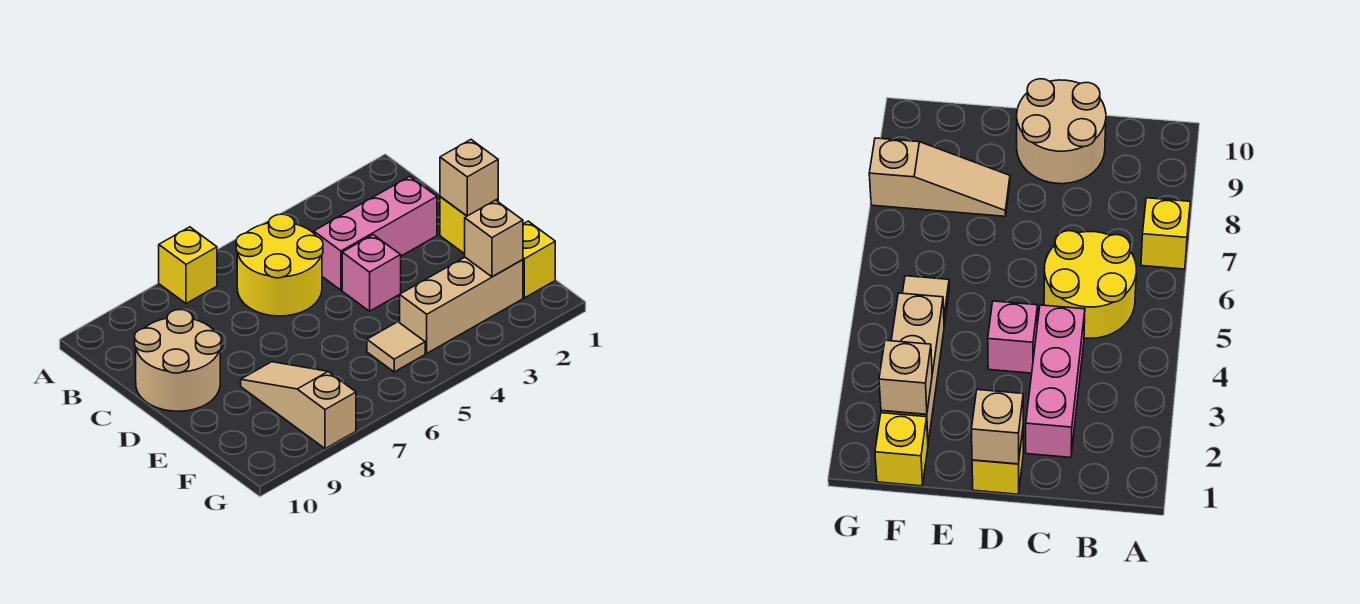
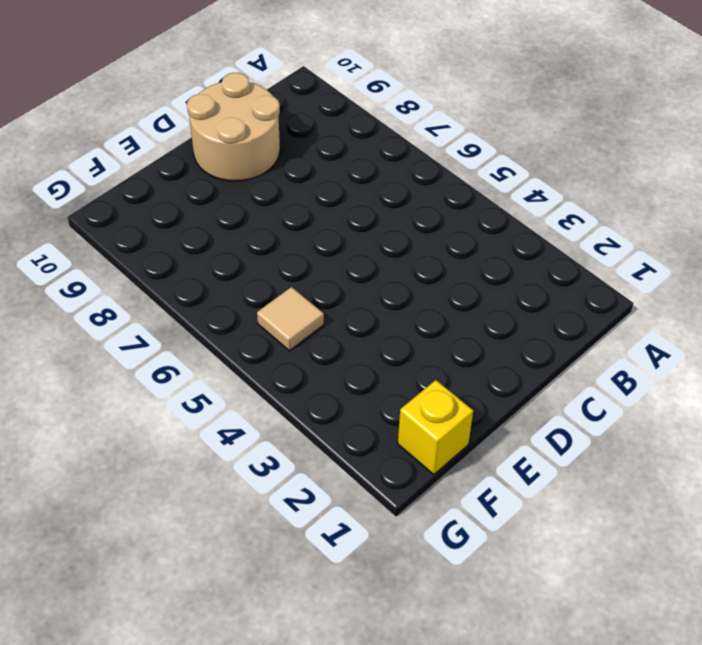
none -> yellow 1x1 brick [159,227,217,303]
none -> yellow 2x2 round brick [236,214,323,316]
none -> pink 1x3 brick [314,177,437,290]

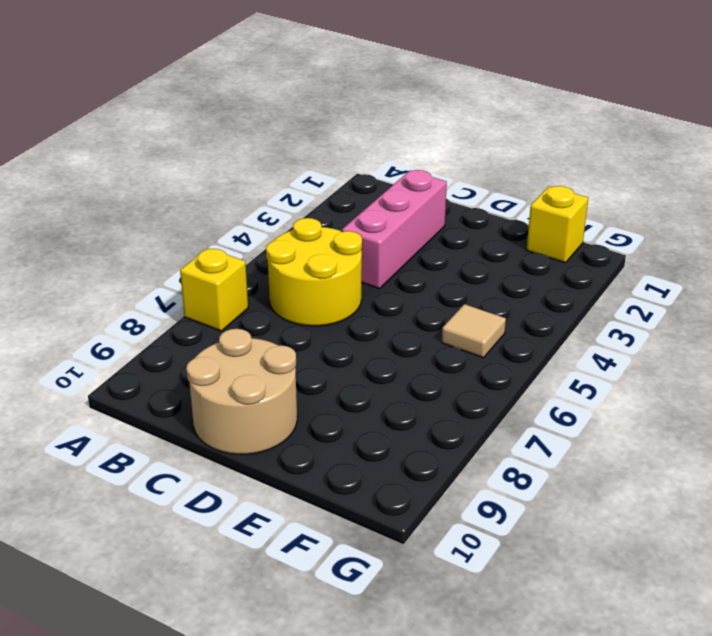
none -> yellow 1x1 brick [440,197,498,254]
none -> pink 1x1 brick [342,235,401,311]
none -> tan 1x3 slope [241,362,356,449]

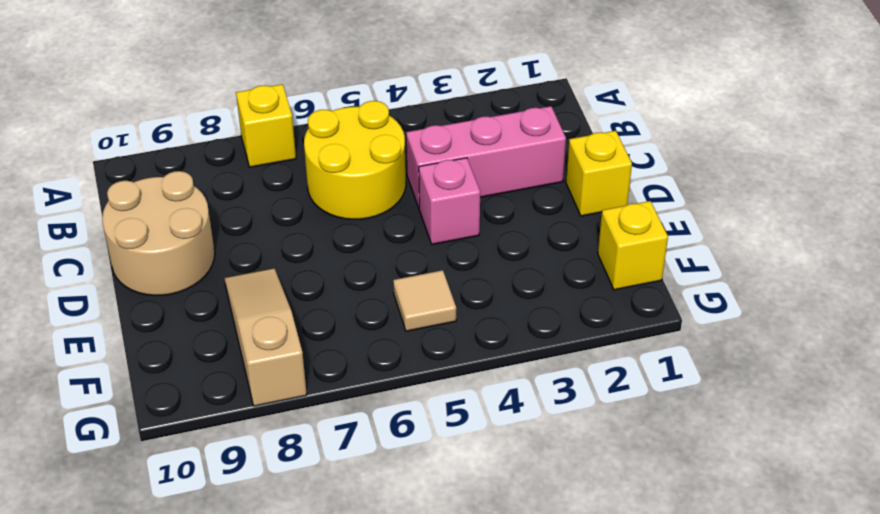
none -> tan 1x3 brick [400,257,523,353]
none -> tan 1x1 brick [440,140,498,216]
none -> tan 1x1 brick [465,200,523,277]

